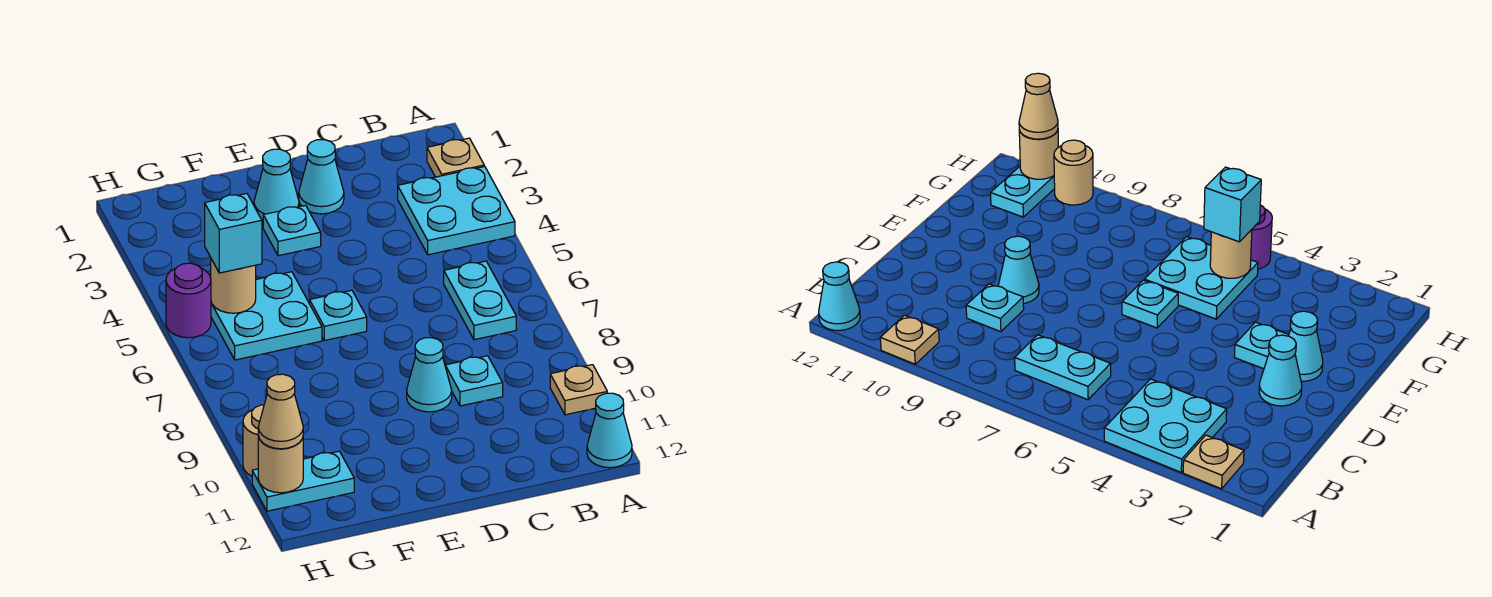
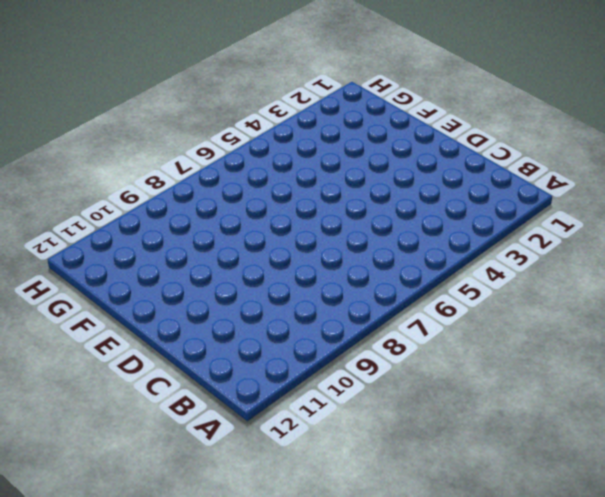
none -> tan 1x1 plate [427,138,484,177]
none -> cyan 2x2 plate [398,166,515,255]
none -> tan 1x1 plate [550,365,607,415]

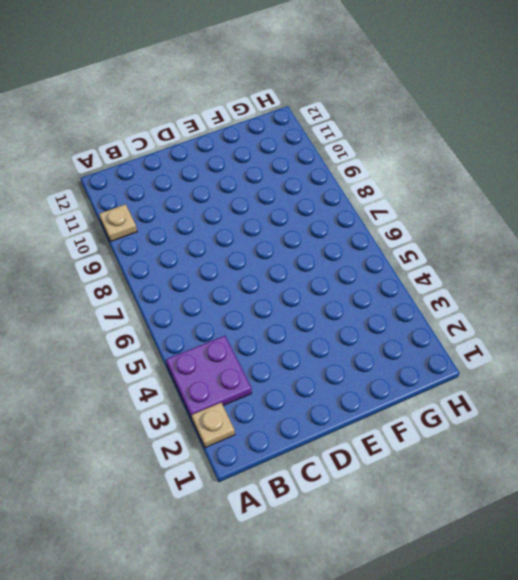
purple 2x2 plate [166,336,252,418] -> cyan 2x2 plate [398,166,515,255]
none -> cyan 1x1 cone [587,393,632,468]
none -> cyan 1x2 plate [444,261,516,340]
none -> cyan 1x1 plate [445,356,503,406]

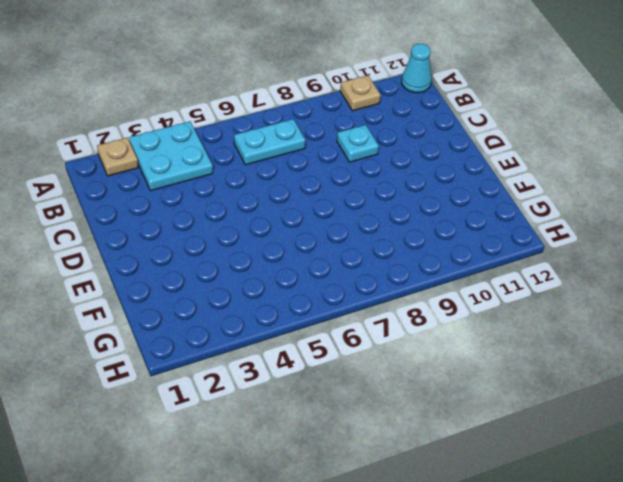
none -> cyan 1x1 cone [299,140,344,214]
none -> cyan 1x1 cone [407,338,452,412]
none -> cyan 1x1 cone [254,149,299,220]

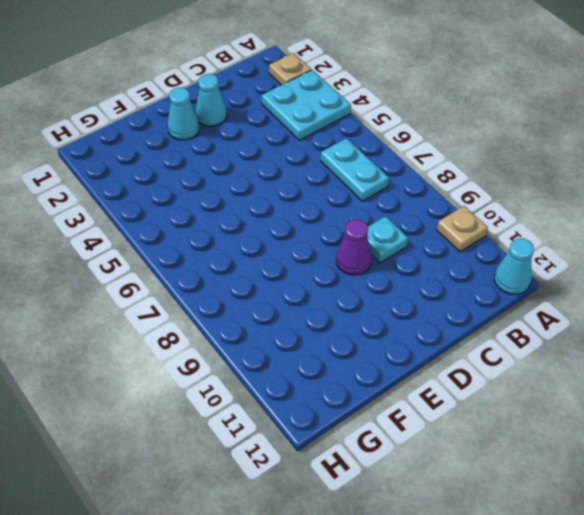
purple 1x1 cone [336,219,372,275] -> cyan 1x1 cone [407,338,452,412]
none -> cyan 1x1 plate [263,205,321,256]
none -> cyan 1x1 plate [310,290,367,341]
none -> cyan 2x2 plate [211,272,322,360]

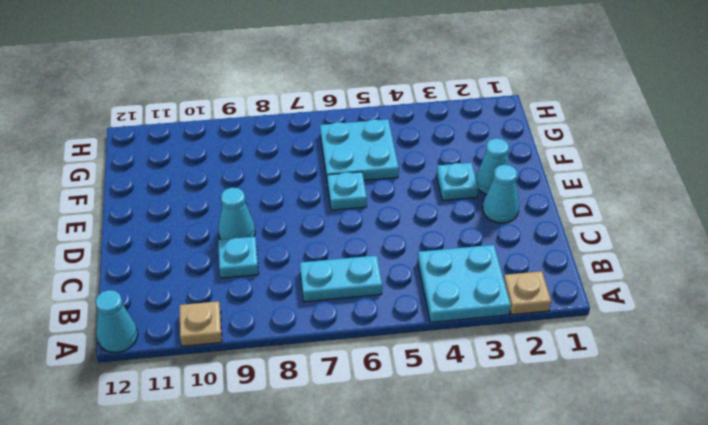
none -> cyan 1x2 plate [252,451,354,511]
none -> purple 1x1 round brick [166,263,211,338]
none -> tan 1x1 round brick [243,405,264,476]

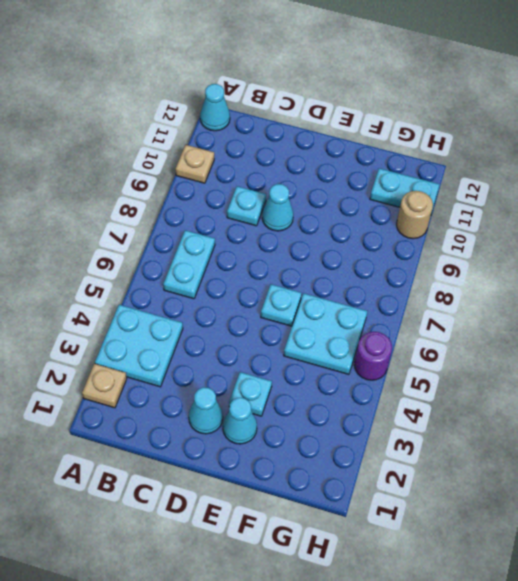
none -> tan 1x1 round brick [211,259,256,313]
none -> tan 1x1 round brick [258,436,303,493]
none -> cyan 1x1 brick [205,194,262,273]

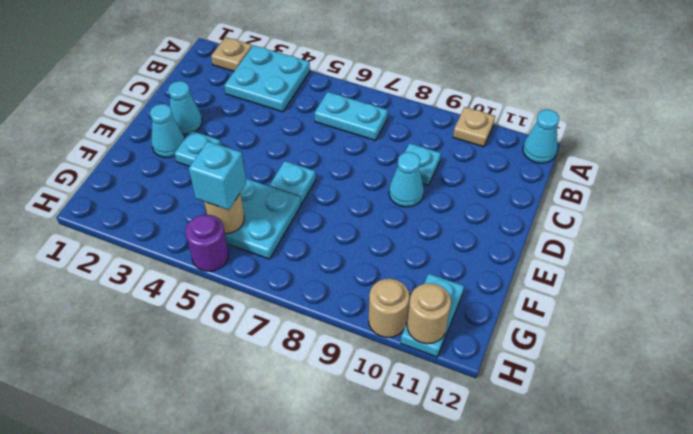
none -> tan 1x1 cone [258,374,303,449]

